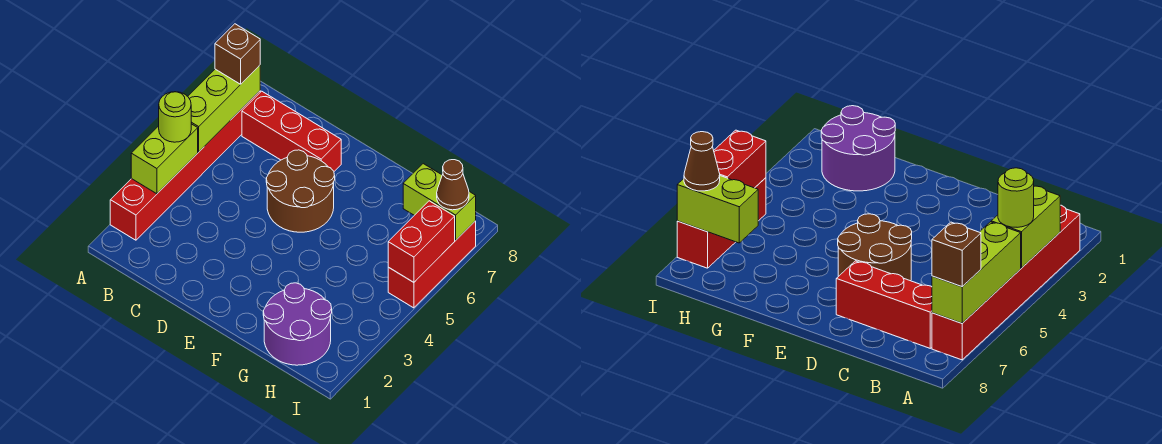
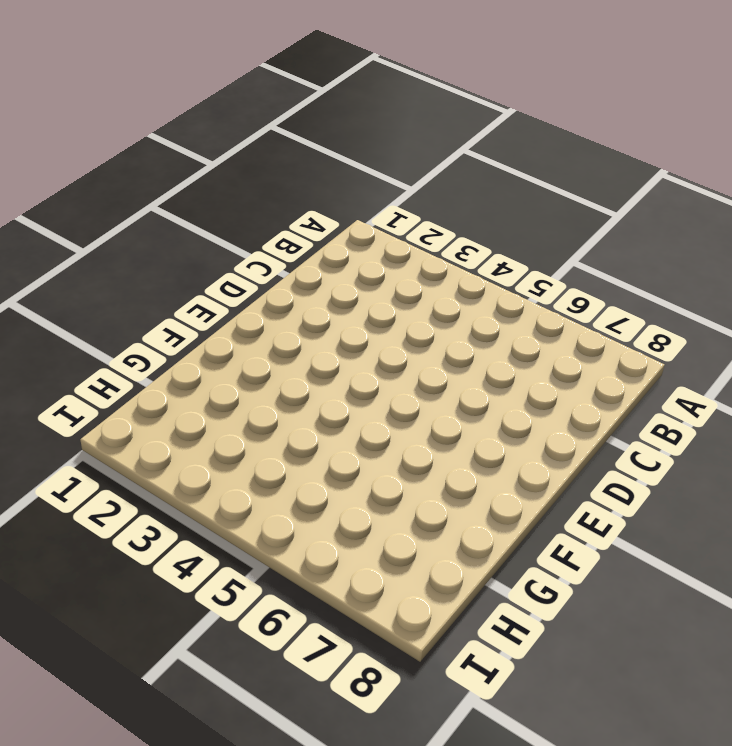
none -> red 1x6 brick [110,91,260,240]
none -> red 1x3 brick [242,91,341,171]
none -> brown 2x2 round brick [266,150,335,232]

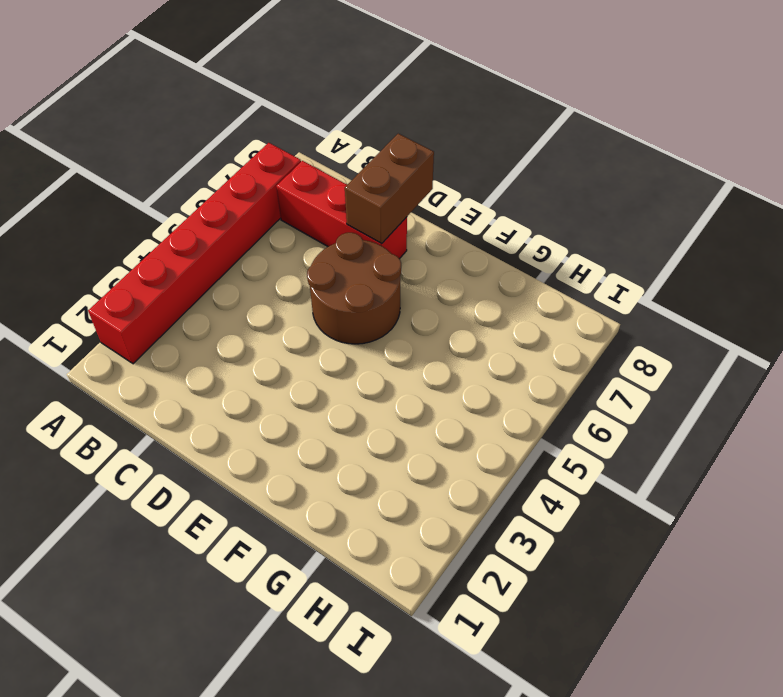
brown 1x2 brick [345,134,434,243] -> none
none -> purple 2x2 round brick [263,283,332,365]
none -> red 1x3 brick [388,221,476,308]
none -> lime 1x2 brick [131,124,198,194]

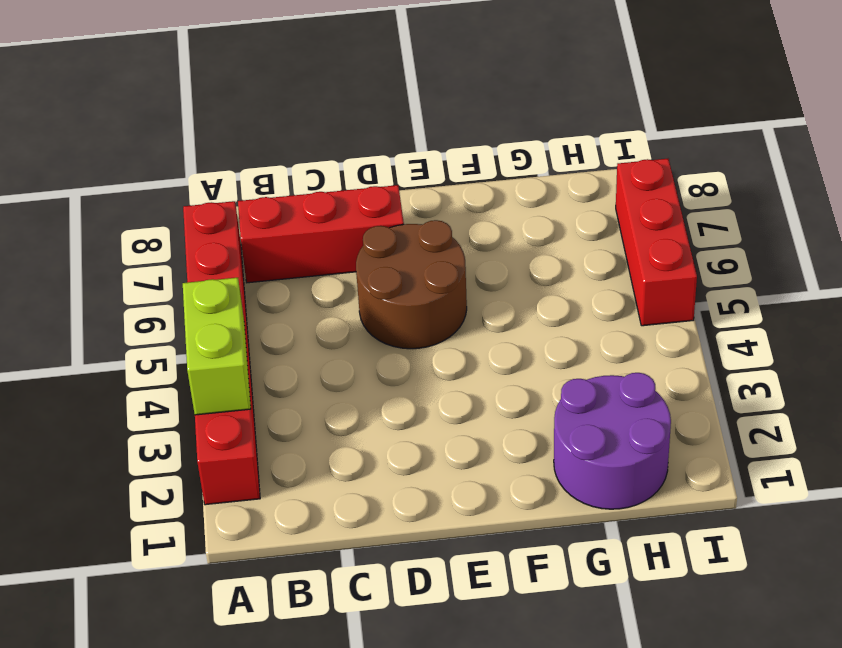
none -> lime 1x3 brick [188,65,260,152]
none -> lime 1x2 brick [403,164,476,240]
none -> red 1x2 brick [388,201,455,282]

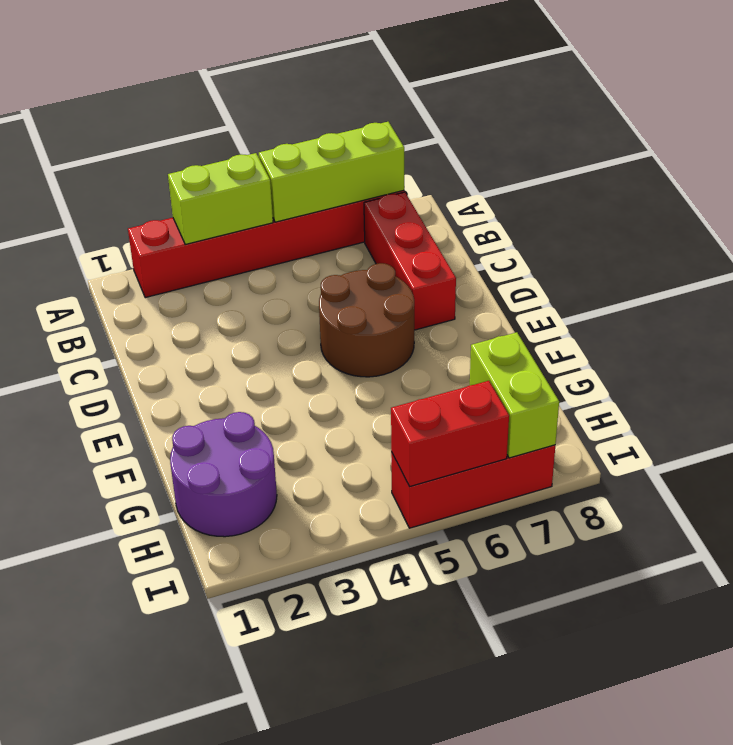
none -> lime 1x1 round brick [159,92,191,142]
none -> brown 1x1 brick [215,24,260,84]
none -> brown 1x1 cone [437,160,469,210]

